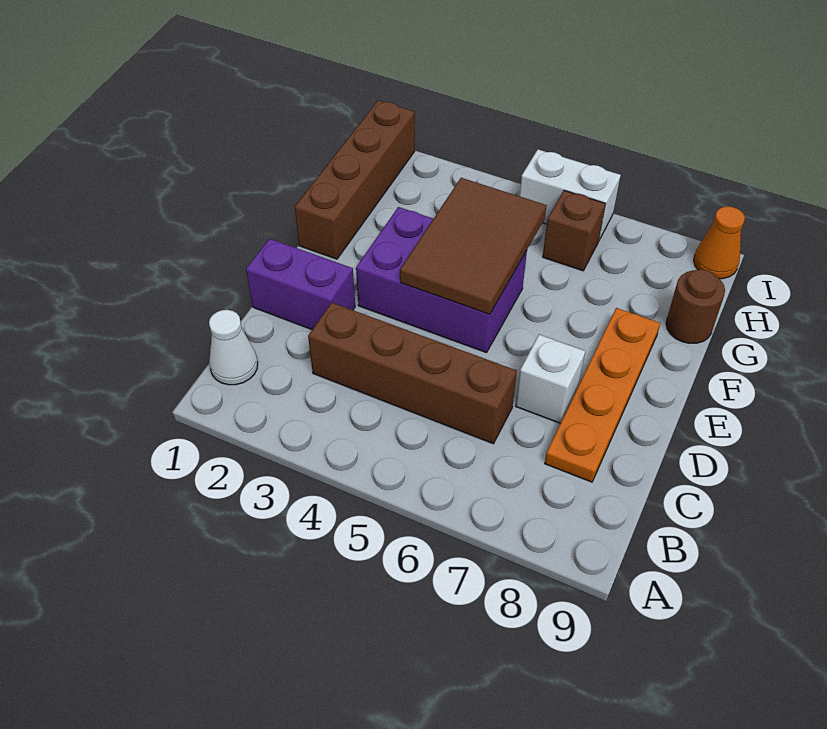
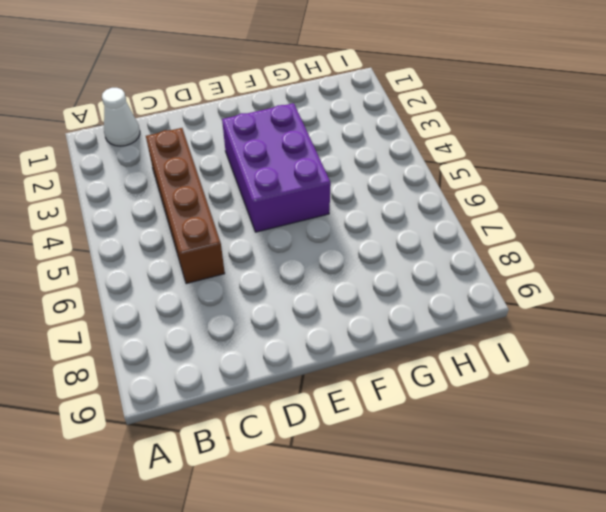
none -> orange 1x4 plate [545,308,660,482]
none -> purple 1x2 brick [246,239,355,329]
none -> white 1x1 brick [516,335,585,423]

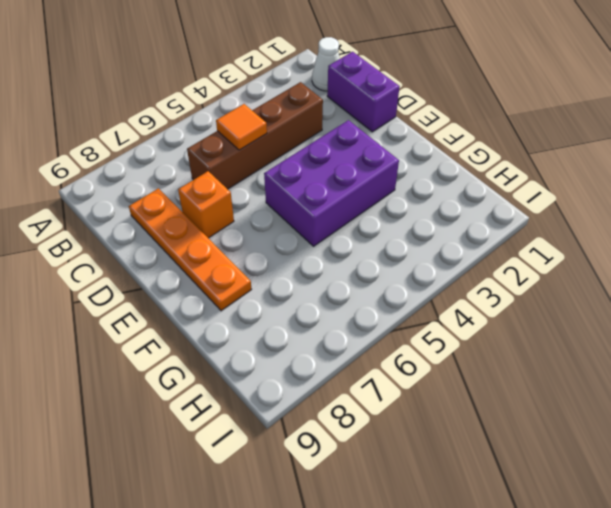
purple 1x2 brick [327,52,400,132] -> purple 1x2 brick turned to [246,239,355,329]
orange 1x1 tile [216,104,267,150] -> none
orange 1x1 brick [178,171,234,238] -> white 1x1 brick [516,335,585,423]
none -> brown 1x4 brick [295,100,415,259]
none -> brown 1x1 round brick [666,269,725,343]
none -> brown 1x1 brick [543,190,605,271]

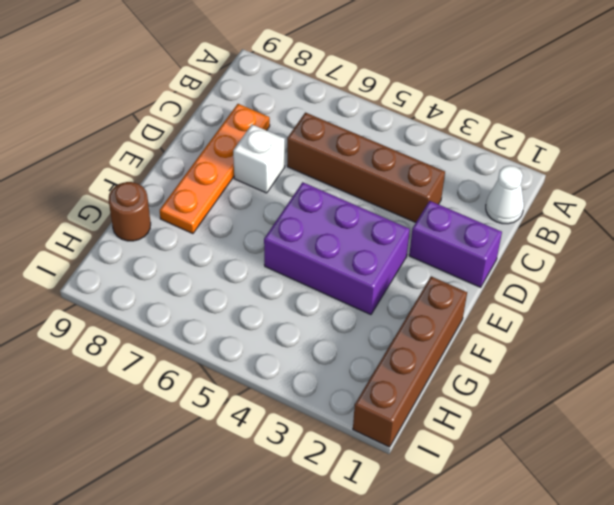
none -> brown 1x1 brick [543,190,605,271]
none -> white 1x2 brick [520,149,621,240]
none -> orange 1x1 cone [694,206,745,279]

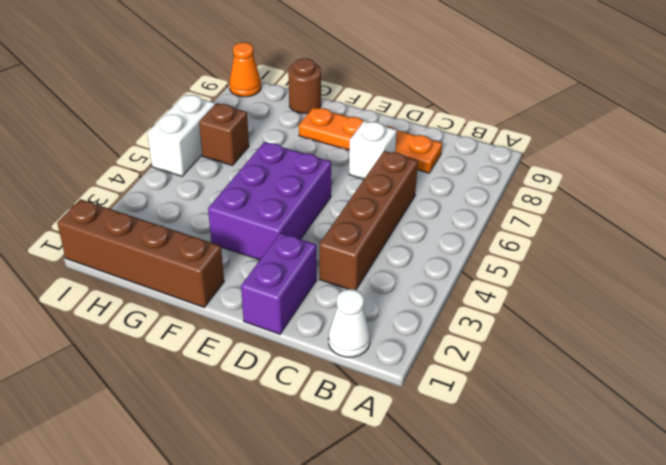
none -> brown 2x3 tile [400,178,547,314]

